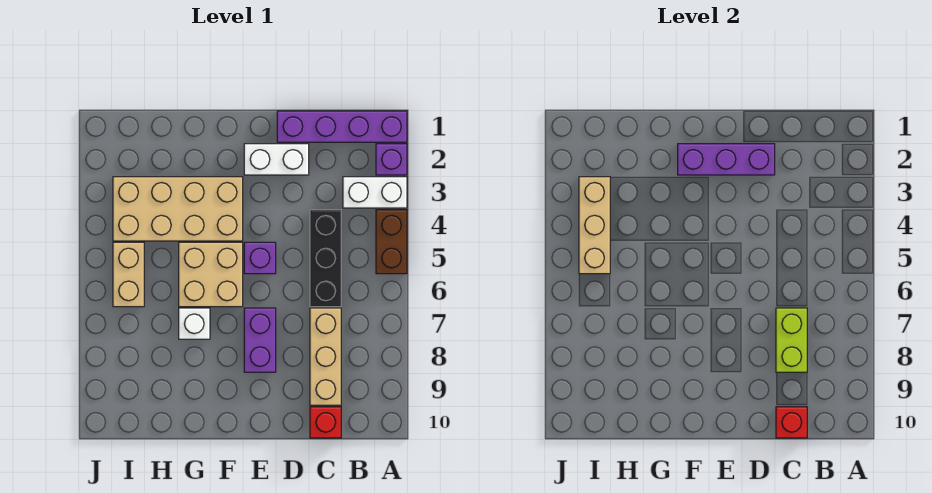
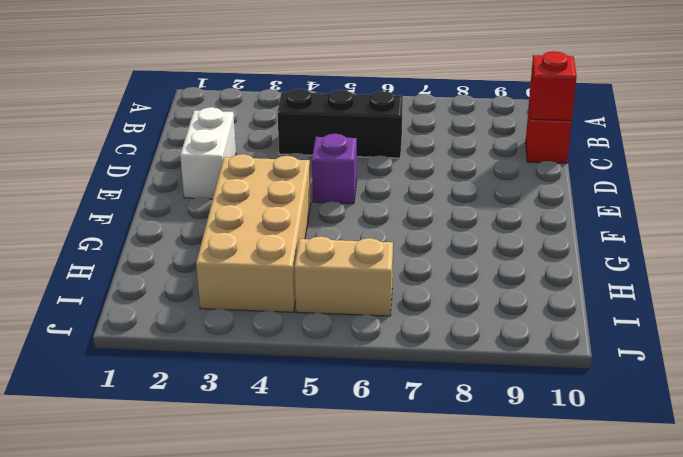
none -> purple 1x4 brick [277,111,407,142]
none -> purple 1x1 brick [376,144,407,175]
none -> white 1x2 brick [343,177,407,208]

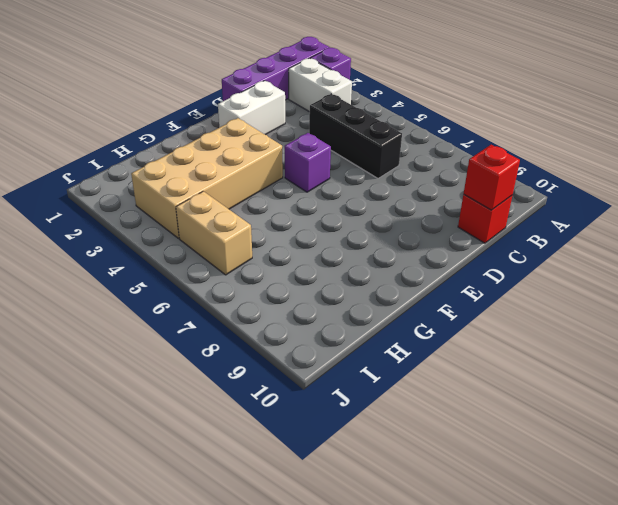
white 1x2 brick [288,58,352,112] -> white 1x2 brick turned to [343,177,407,208]
none -> brown 1x2 brick [376,210,407,274]
none -> tan 1x3 brick [310,308,341,405]
none -> purple 1x2 brick [244,308,276,372]

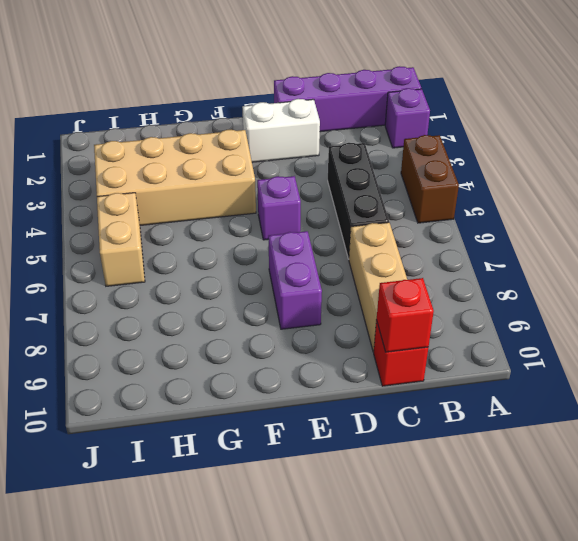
none -> white 1x2 brick [343,177,407,208]
none -> tan 2x2 brick [179,242,243,307]
none -> white 1x1 brick [179,308,210,339]

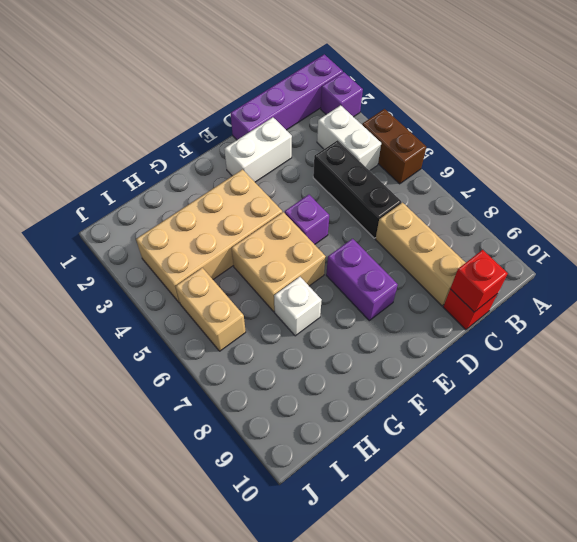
white 1x2 brick [317,105,381,171] -> white 1x2 brick turned to [343,177,407,208]
none -> lime 1x2 brick [776,308,807,372]
none -> purple 1x3 brick [678,144,775,175]
none -> tan 1x3 brick [579,177,610,274]

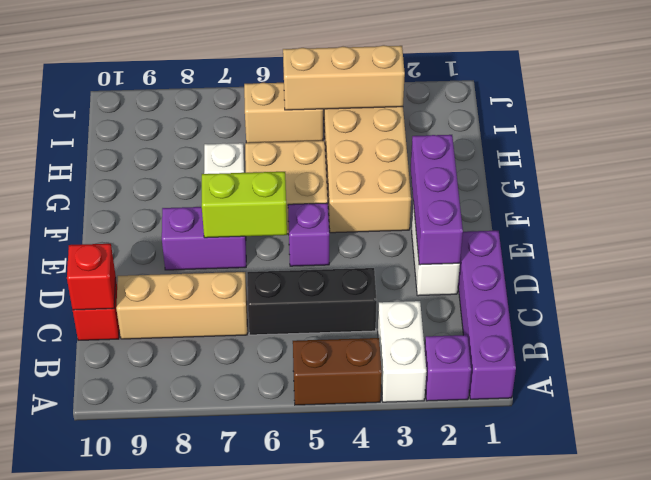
lime 1x2 brick [202,172,287,238] -> lime 1x2 brick moved to [776,308,807,372]

